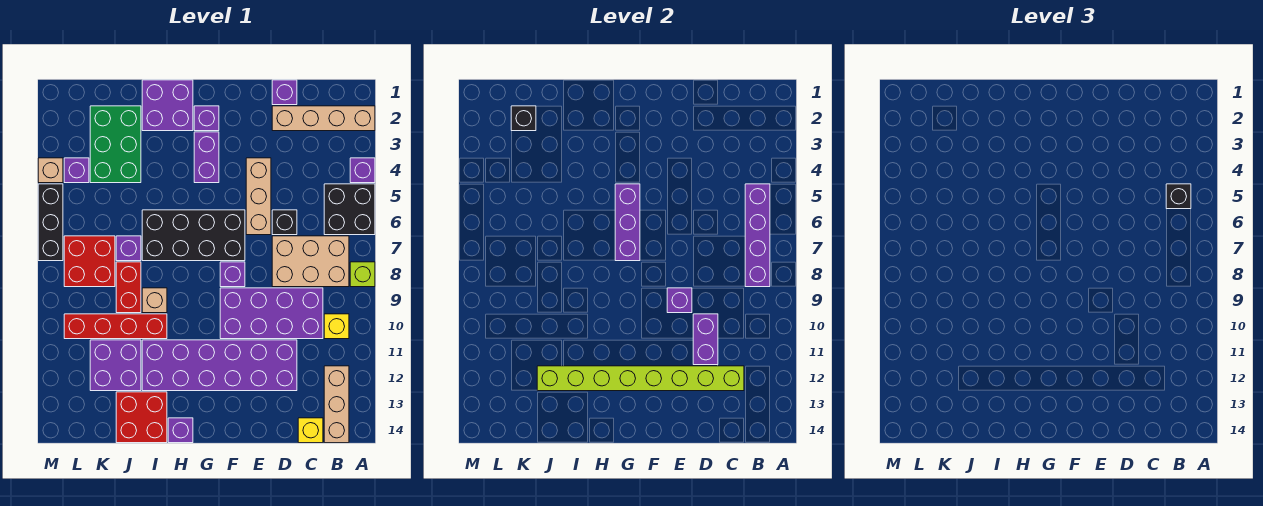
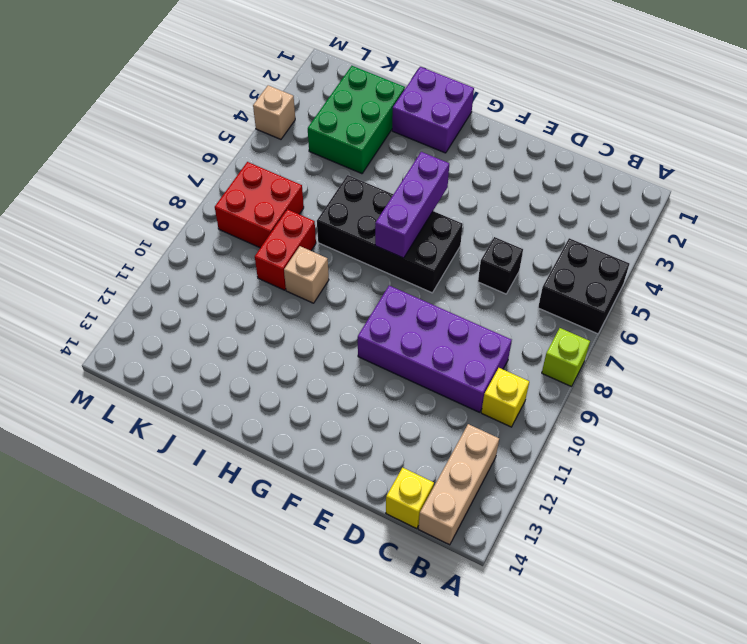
none -> tan 1x4 brick [272,106,375,131]
none -> purple 1x1 brick [350,158,375,183]
none -> tan 2x3 brick [272,236,349,287]
none -> purple 1x1 brick [272,80,297,105]

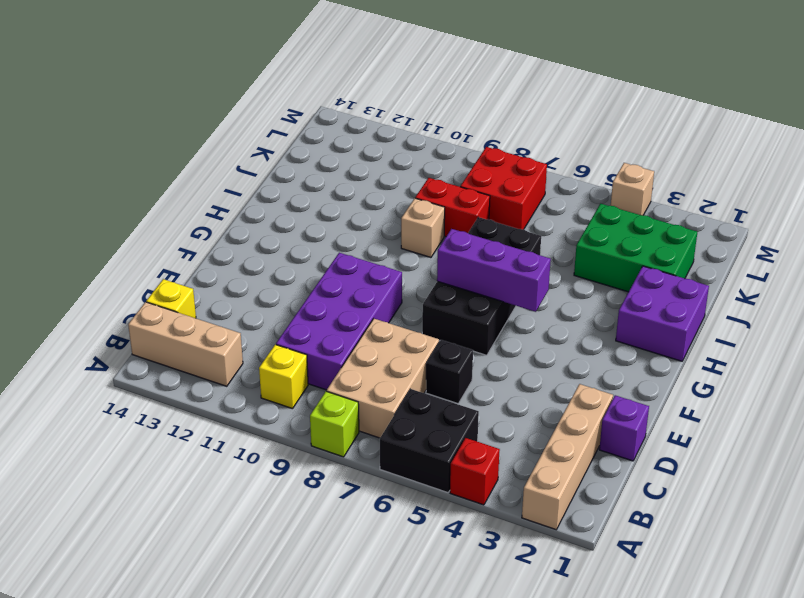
red 1x1 brick [450,438,500,505] -> purple 1x1 brick [350,158,375,183]
none -> purple 2x6 brick [142,340,297,391]
none -> tan 1x3 brick [246,158,271,235]
none -> purple 1x1 brick [220,262,245,287]
none -> purple 1x1 brick [194,106,219,131]

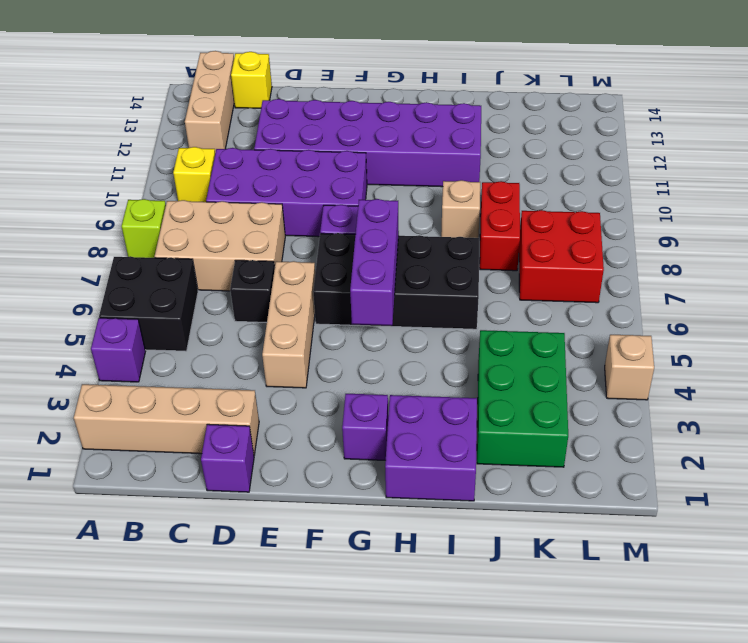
none -> purple 1x2 brick [194,132,219,183]
none -> purple 1x1 brick [168,418,193,443]
none -> red 1x4 brick [64,314,167,339]
none -> red 2x2 brick [116,392,167,443]

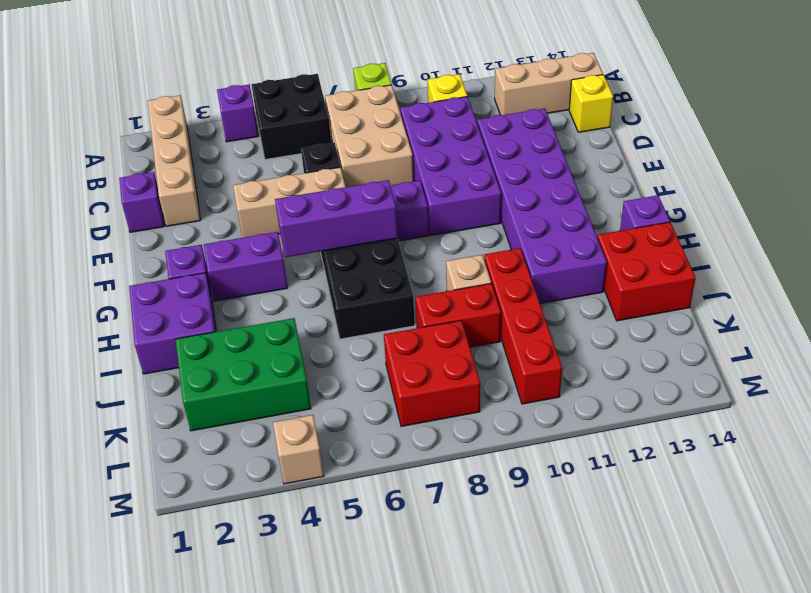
none -> purple 1x1 brick [116,236,141,261]
none -> purple 2x2 brick [90,340,141,391]
none -> purple 1x1 brick [64,158,89,183]
none -> black 1x3 brick [38,184,63,261]

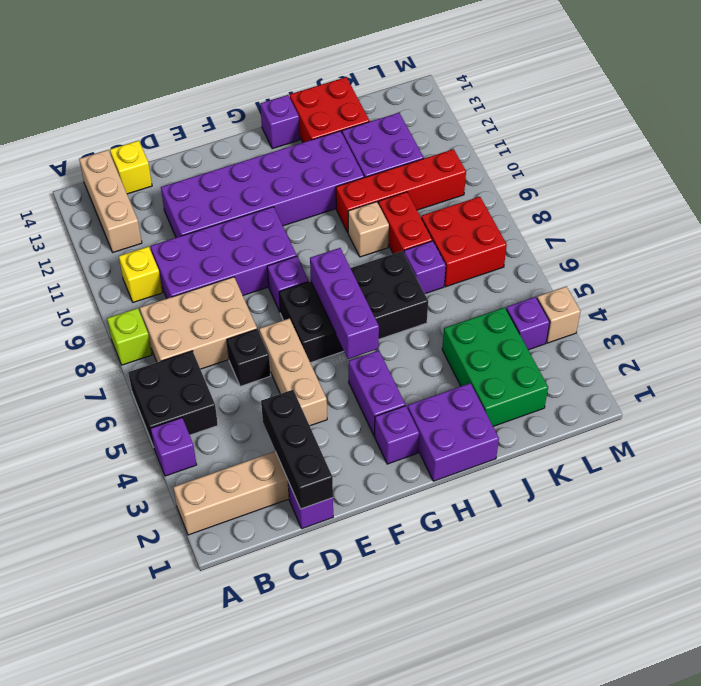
black 1x3 brick [261,390,333,509] -> black 1x3 brick moved to [38,184,63,261]
none -> purple 1x4 brick [745,184,770,287]
none -> lime 1x8 brick [537,366,744,391]
none -> purple 1x2 brick [693,314,718,365]
none -> purple 1x1 brick [667,288,692,313]

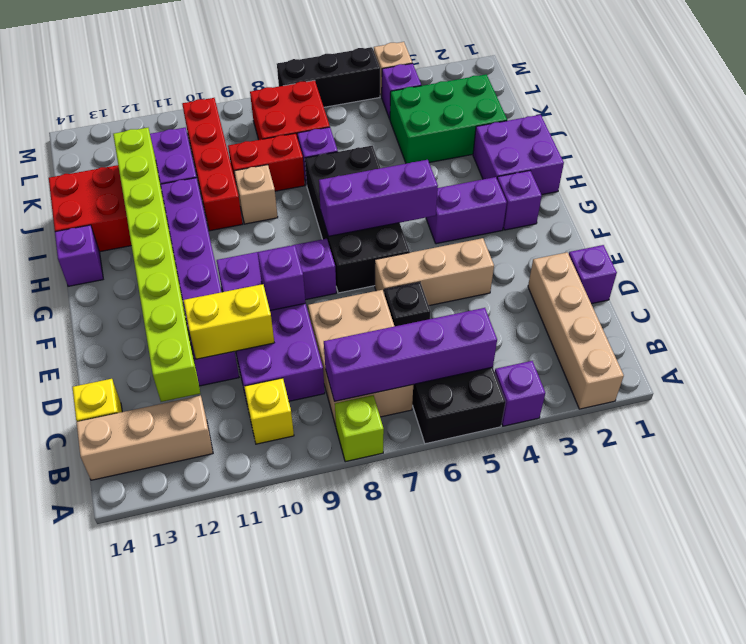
yellow 1x2 brick [184,284,274,359] -> purple 1x2 brick [693,314,718,365]
none -> black 1x1 brick [511,106,536,131]
none -> black 1x1 brick [1166,184,1191,209]

